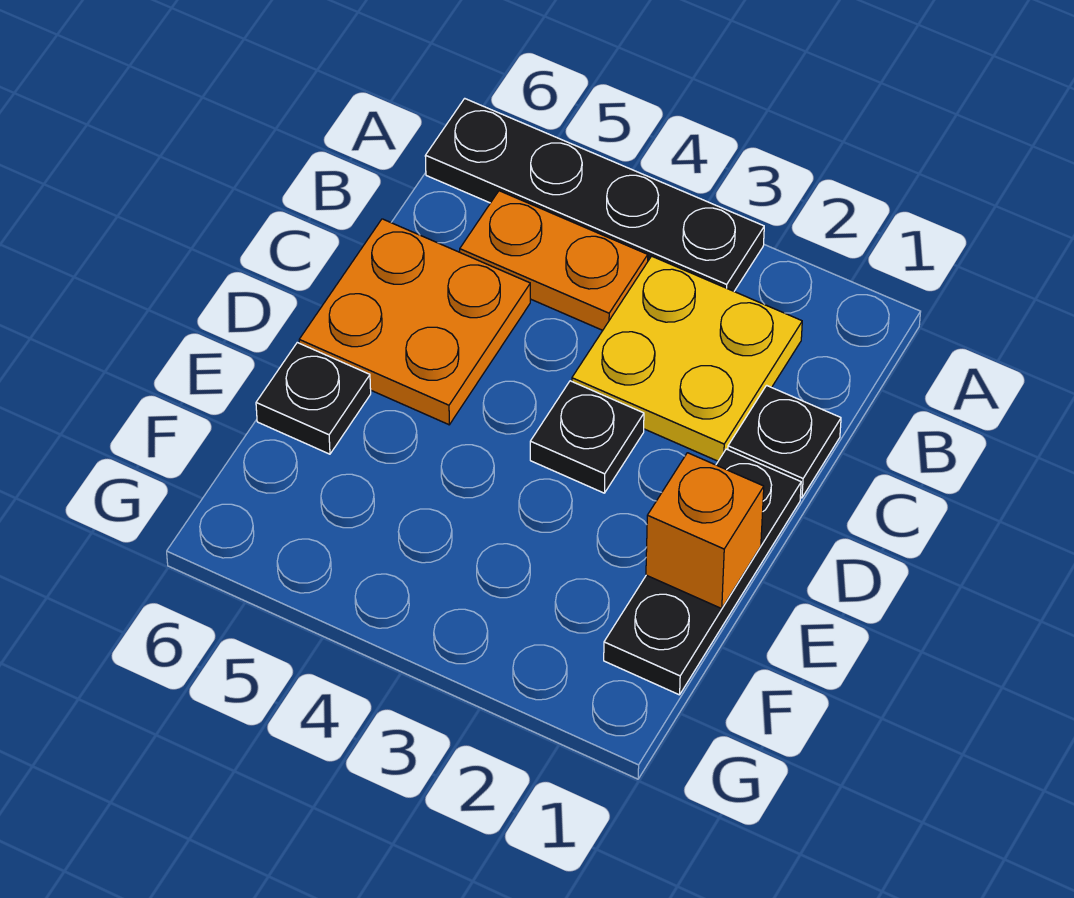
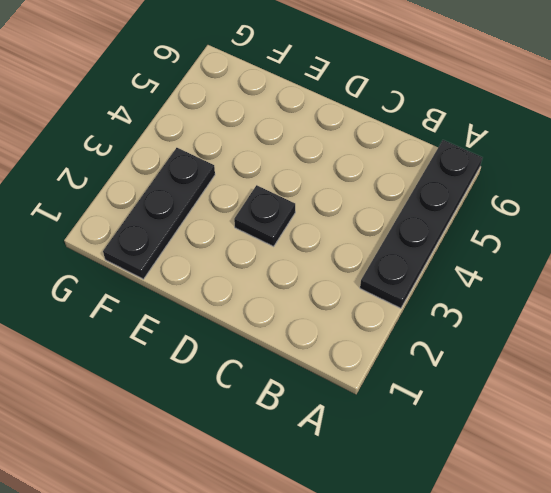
black 1x3 plate [103,148,215,279] -> black 1x3 plate turned to [604,449,801,695]
none -> yellow 2x2 plate [572,256,802,461]
none -> orange 1x2 plate [460,191,648,330]

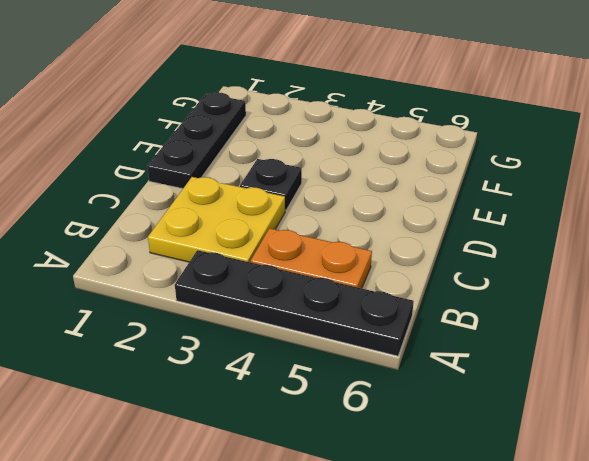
none -> black 1x1 plate [728,385,841,498]
none -> orange 2x2 plate [299,219,530,425]

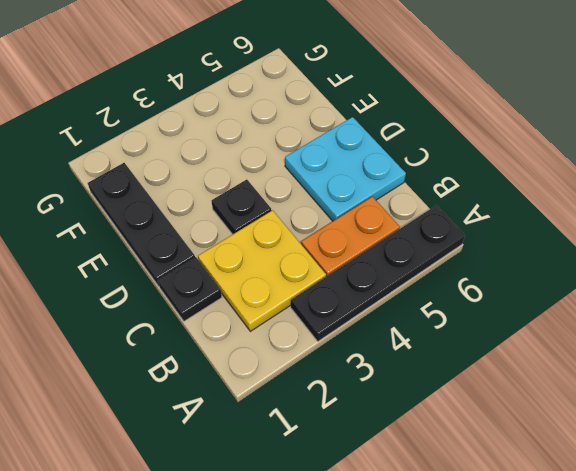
cyan 2x2 plate [285,117,406,221] -> orange 2x2 plate [299,219,530,425]
none -> black 1x1 plate [256,343,371,454]
none -> orange 1x1 brick [646,453,764,608]

